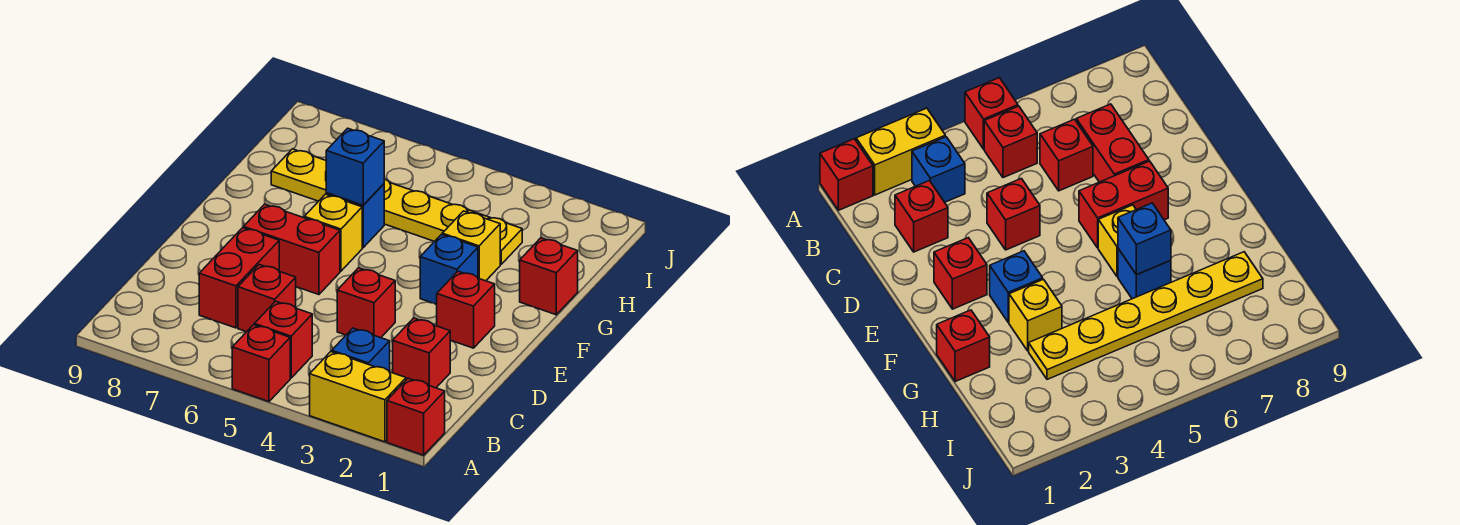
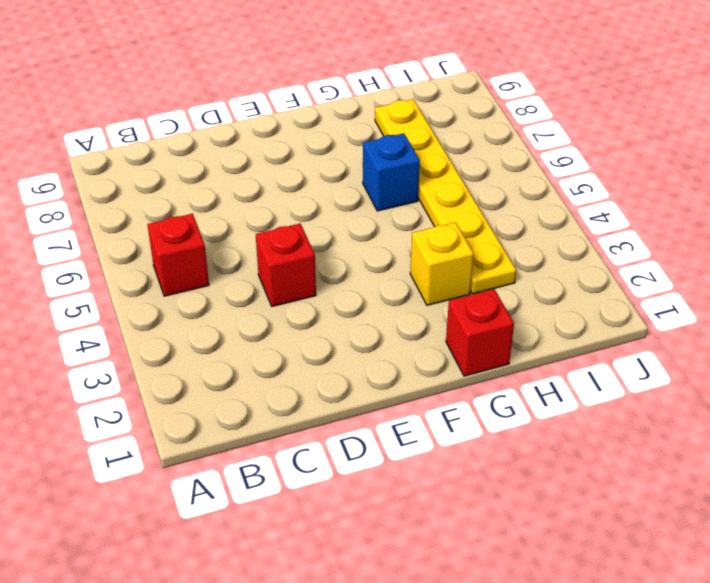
none -> red 1x1 brick [387,378,445,455]
none -> yellow 1x2 brick [310,352,406,442]
none -> red 1x1 brick [232,325,290,402]

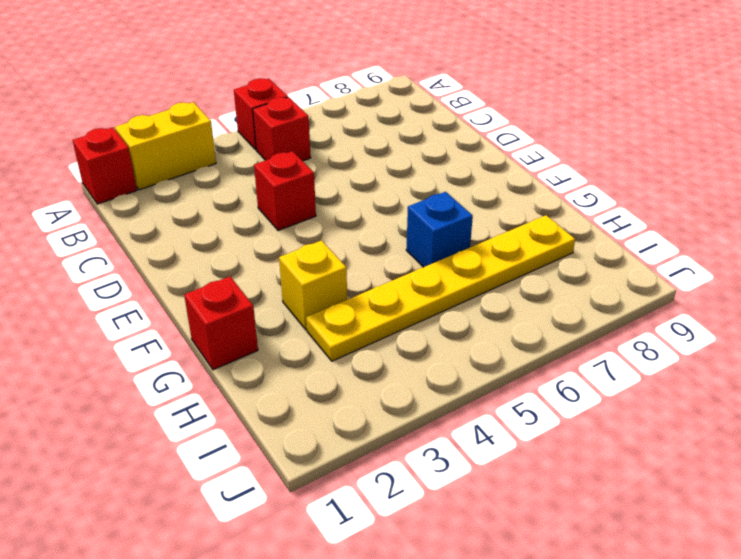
none -> blue 1x1 brick [332,328,390,372]
none -> red 1x1 brick [393,318,450,388]
none -> red 1x1 brick [238,265,296,332]

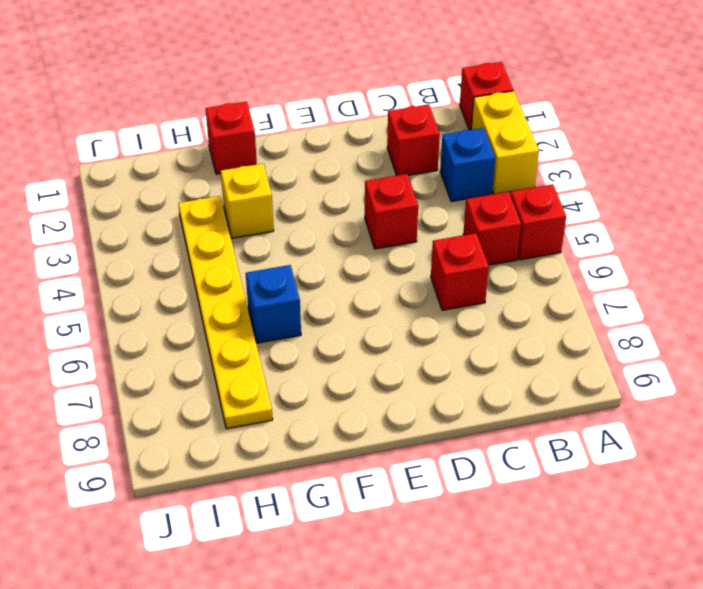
none -> red 1x2 brick [199,228,279,328]
none -> red 1x1 brick [437,271,495,348]
none -> red 1x2 brick [244,204,340,295]

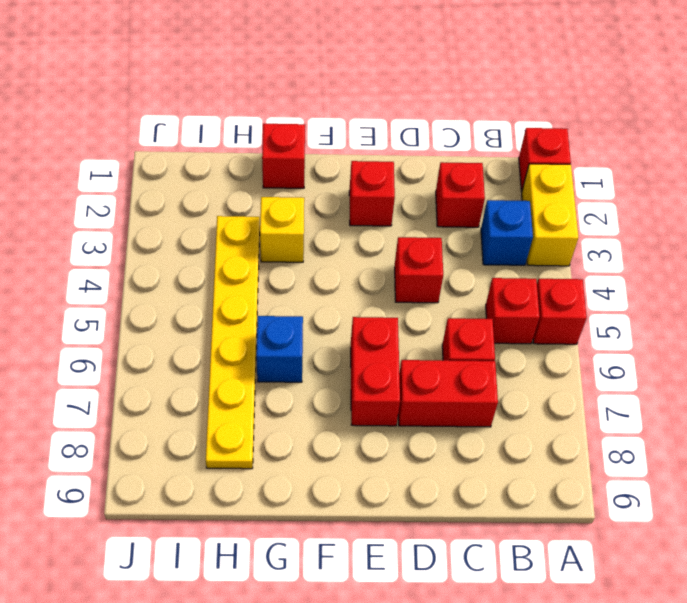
none -> blue 1x1 brick [420,235,478,304]
none -> yellow 1x1 brick [304,194,362,271]
none -> blue 1x1 brick [326,128,384,205]

